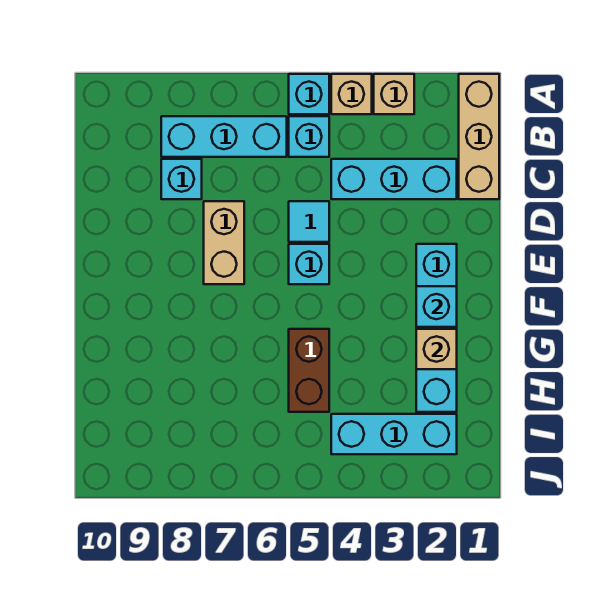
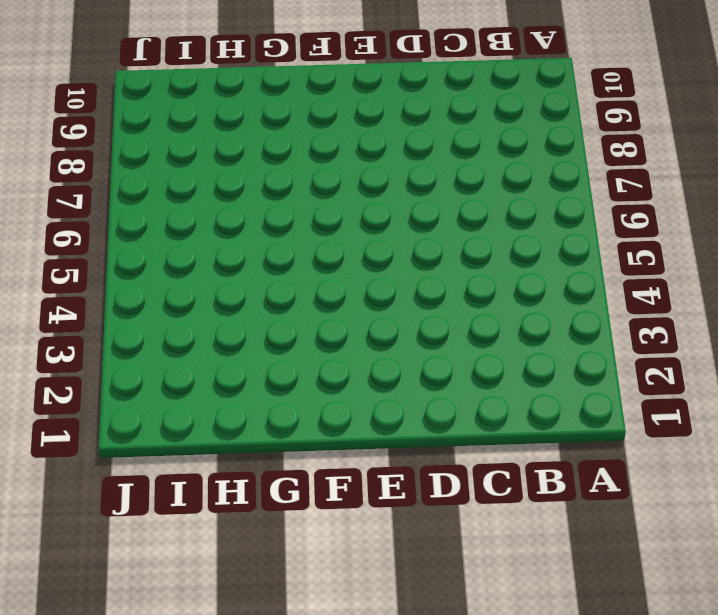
none -> tan 1x3 brick [459,74,499,199]
none -> tan 1x1 brick [374,74,414,114]
none -> tan 1x1 brick [331,74,372,114]

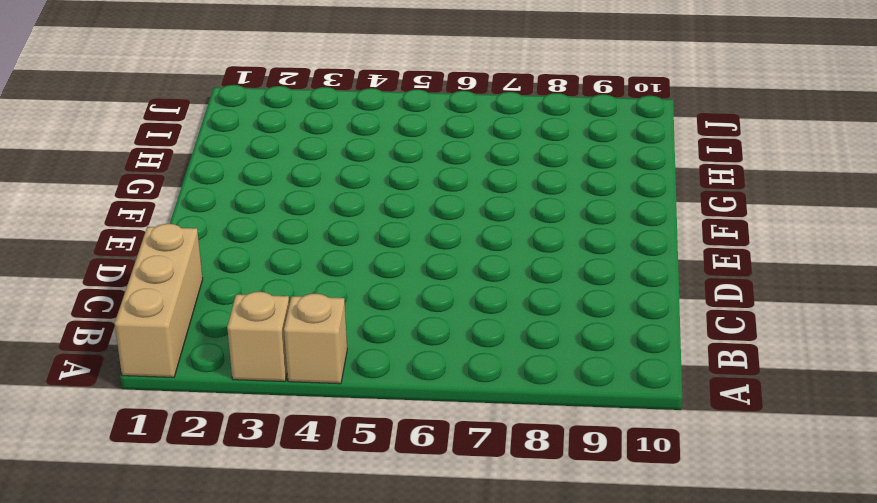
none -> cyan 1x1 brick [289,74,329,114]
none -> cyan 1x1 brick [289,116,329,157]
none -> cyan 1x3 brick [161,116,287,157]

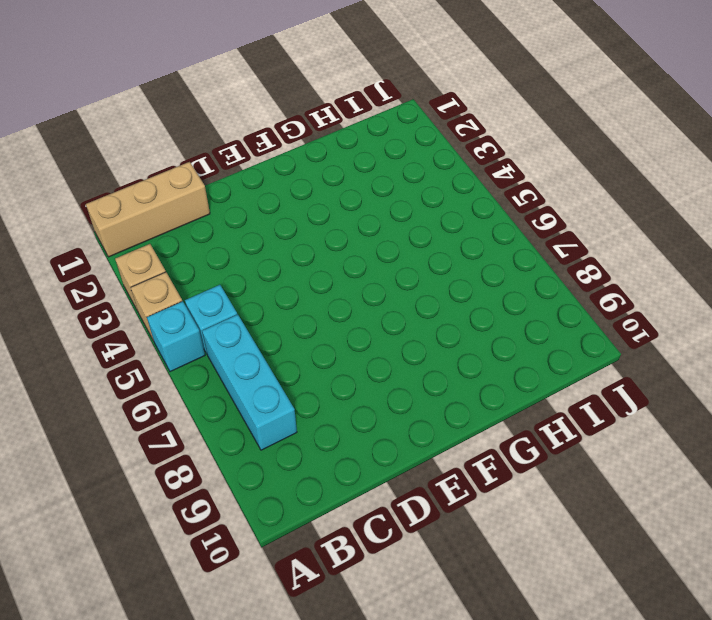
none -> cyan 1x3 brick [331,159,457,199]
none -> cyan 1x1 brick [161,159,202,199]
none -> cyan 1x1 tile [289,201,329,242]

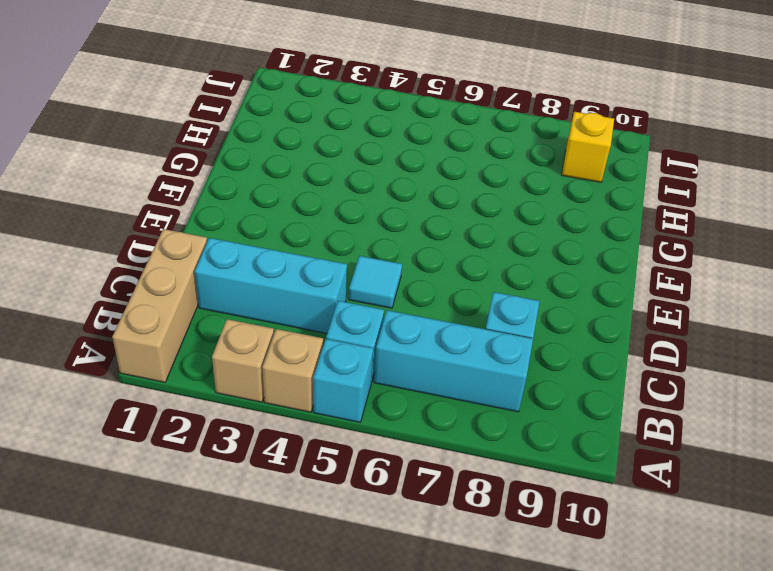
yellow 1x1 brick [562,112,614,182] -> none
none -> tan 1x2 brick [204,201,244,284]
none -> cyan 1x4 brick [416,244,457,412]
none -> cyan 1x1 brick [289,244,329,284]

